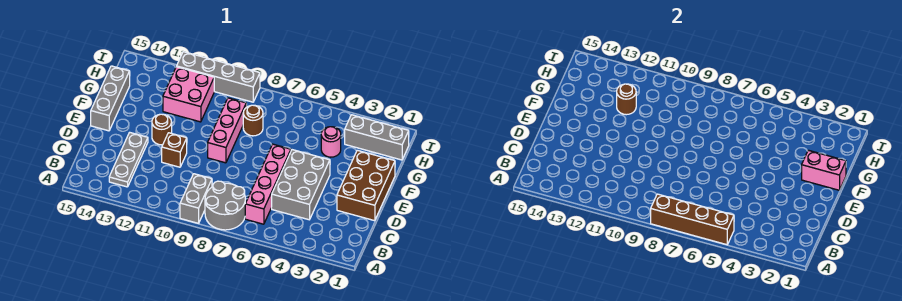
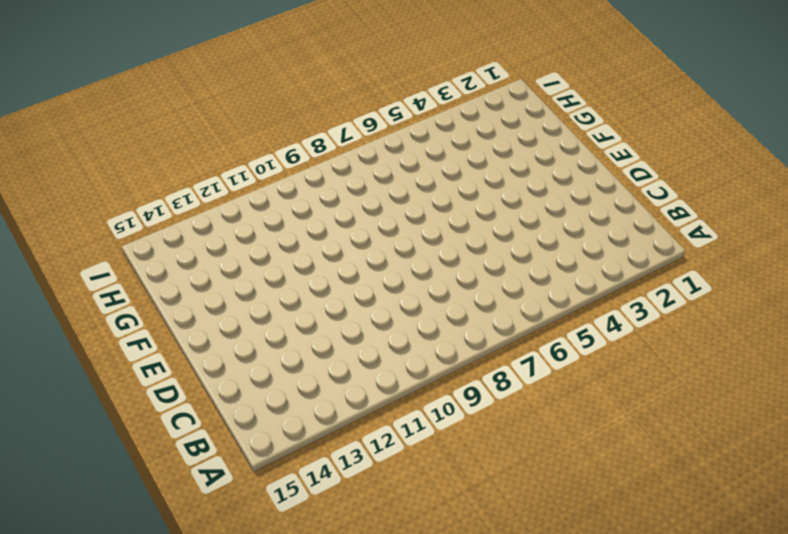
none -> grey 2x2 round brick [205,181,245,230]
none -> grey 1x2 brick [180,174,212,223]
none -> pink 1x4 brick [245,144,291,224]

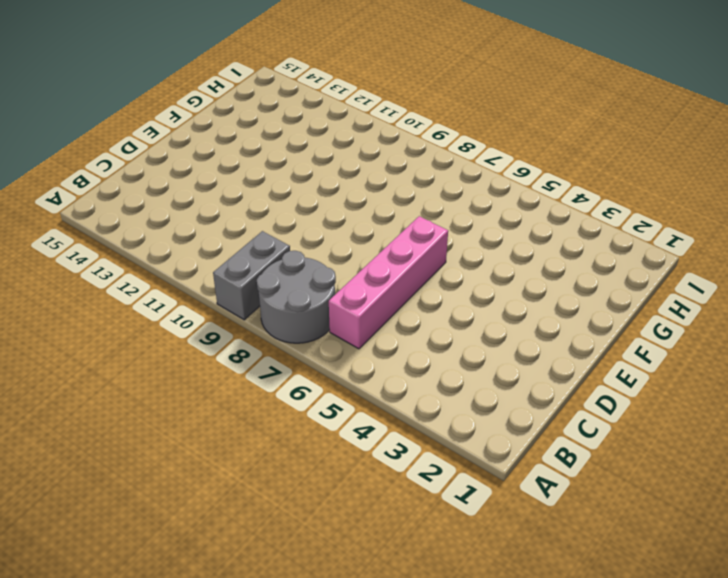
none -> grey 1x3 plate [109,132,148,187]
none -> grey 2x3 brick [272,150,330,220]
none -> brown 2x3 brick [337,150,395,221]

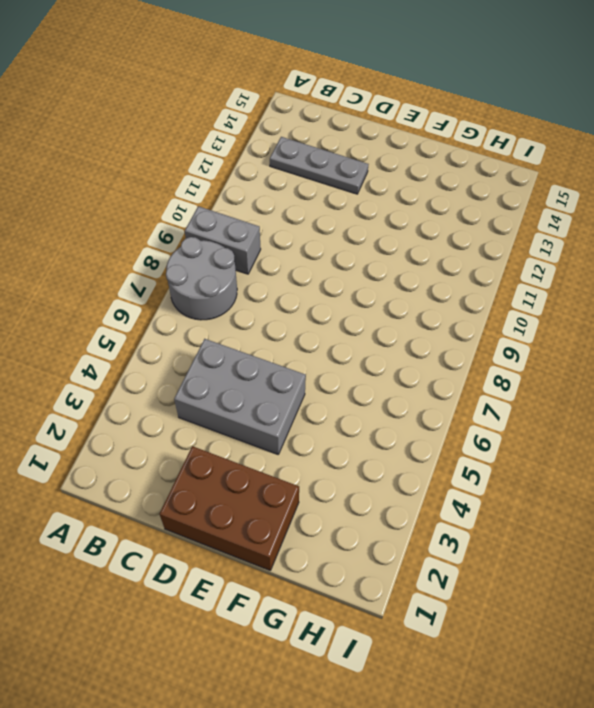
none -> pink 1x4 brick [245,144,291,224]
none -> brown 1x1 brick [162,133,187,167]
none -> pink 1x3 brick [208,98,246,163]

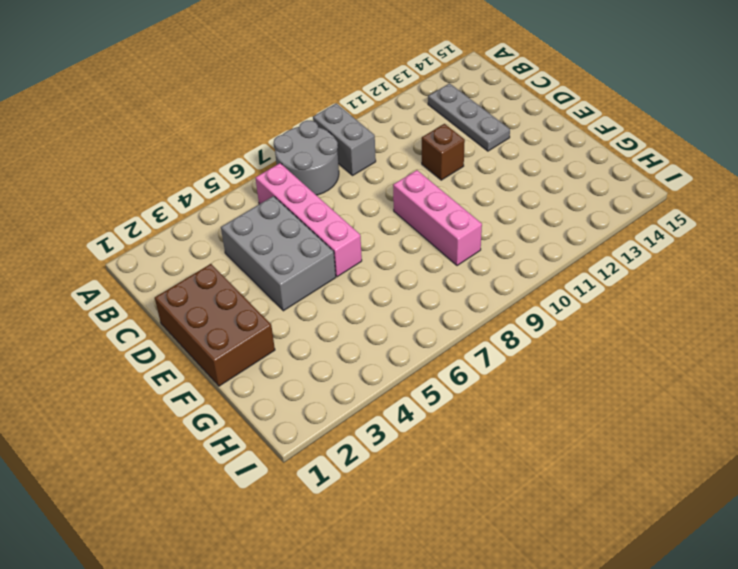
none -> brown 1x1 round brick [152,114,172,145]
none -> grey 1x3 brick [91,66,130,131]
none -> pink 1x1 round brick [321,127,341,157]

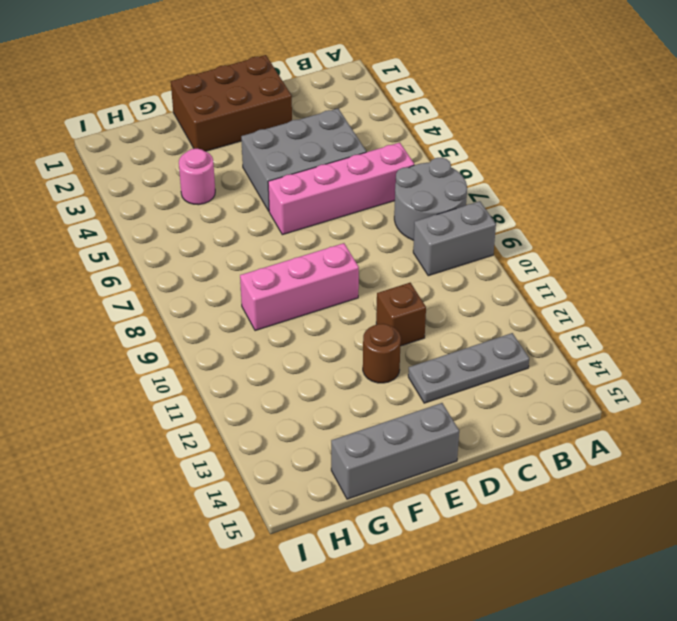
none -> brown 1x1 round brick [243,105,263,136]
none -> pink 2x2 brick [163,67,214,122]
none -> grey 1x3 brick [345,115,409,160]

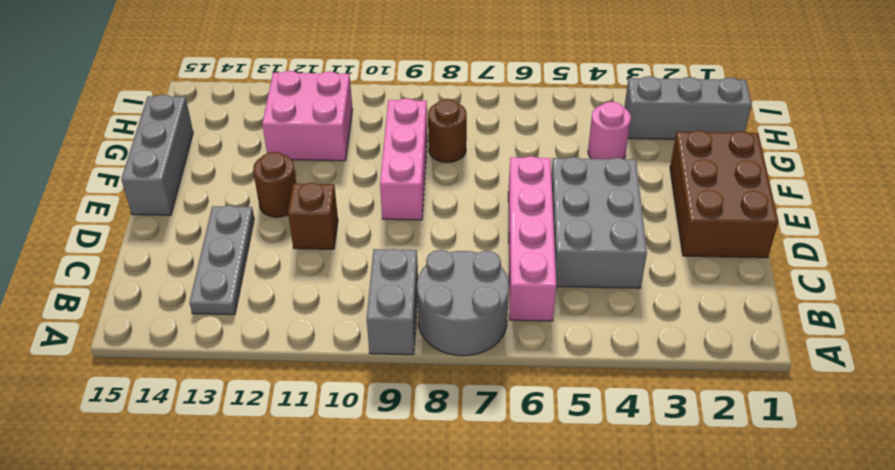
none -> grey 1x4 brick [177,52,260,102]
none -> brown 1x4 brick [651,194,734,245]
none -> pink 1x2 brick [802,150,846,190]

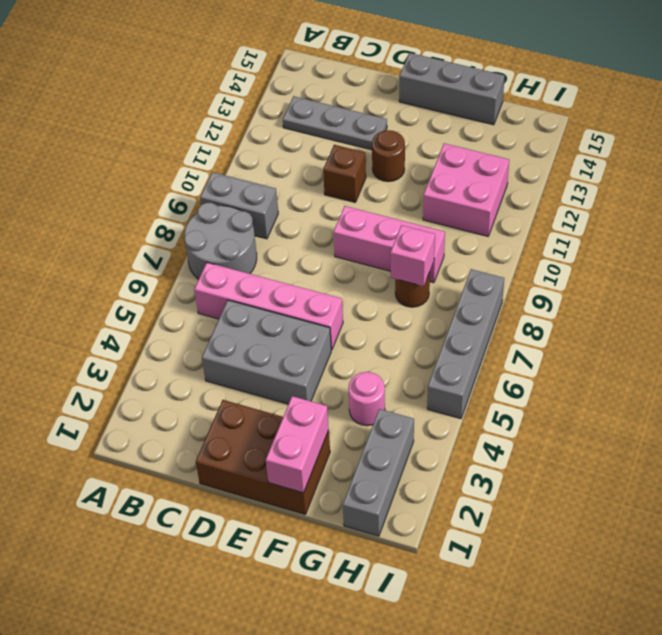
pink 1x1 brick [390,225,435,286] -> none
grey 1x4 brick [427,269,504,419] -> grey 1x4 brick moved to [177,52,260,102]
none -> brown 1x4 brick [651,194,734,245]
none -> brown 1x1 round brick [617,84,636,115]

